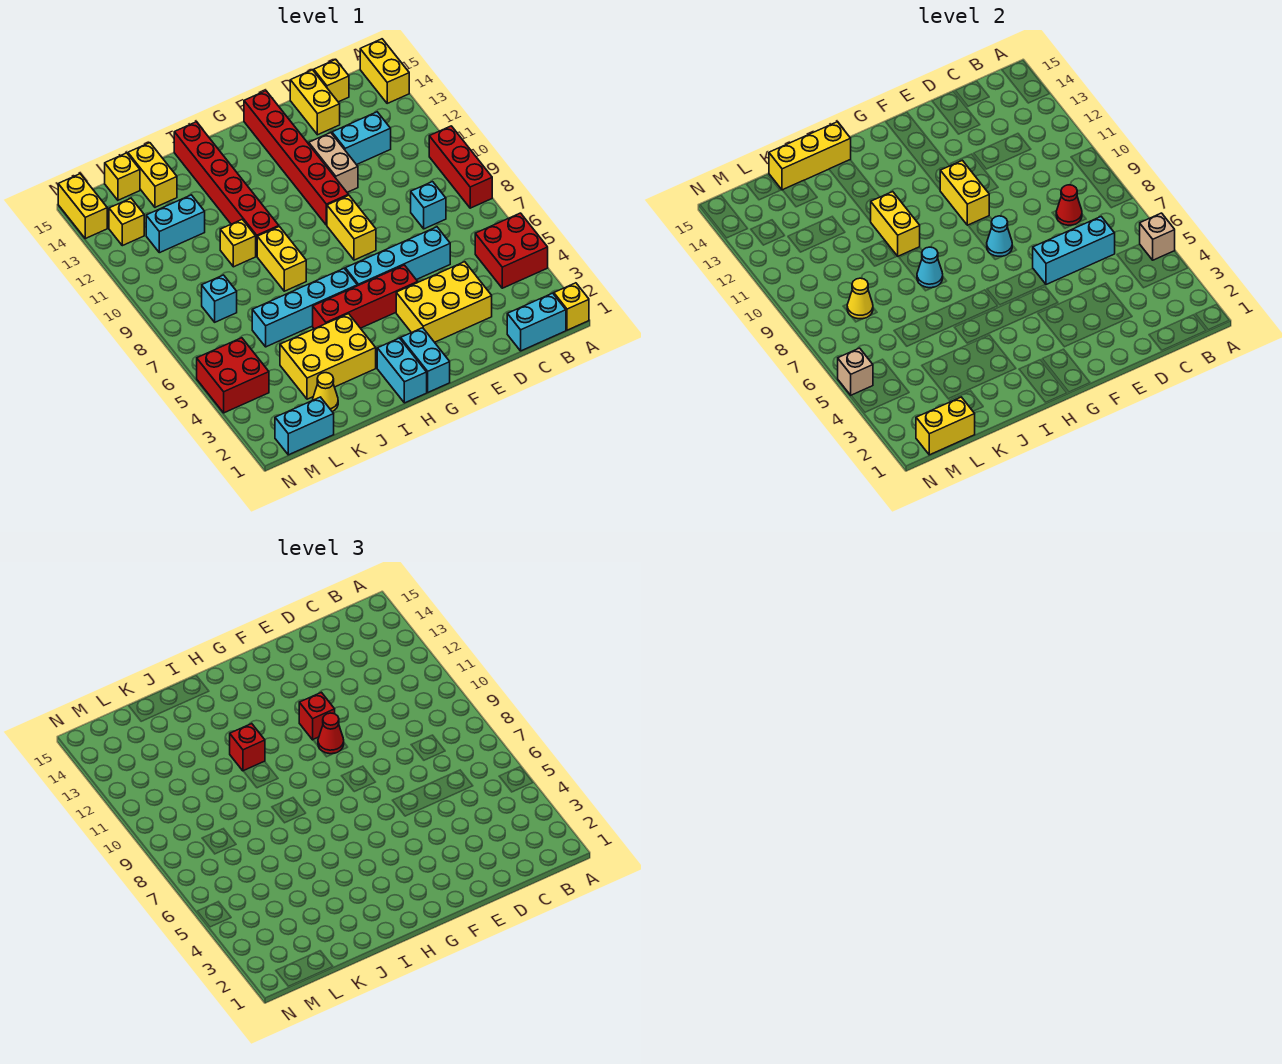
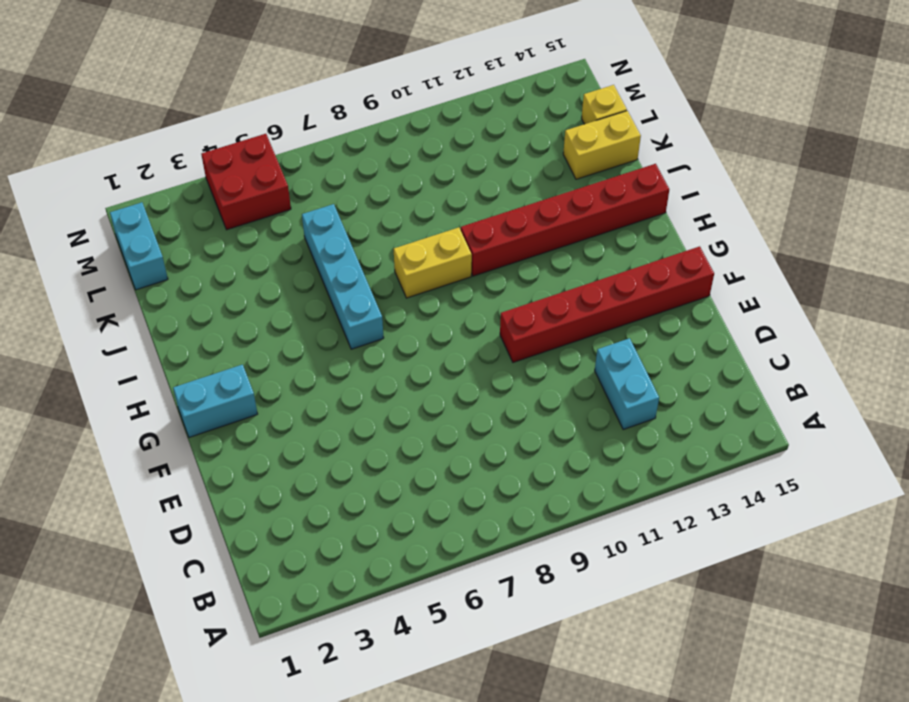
none -> yellow 1x1 brick [554,283,589,330]
none -> red 2x2 brick [475,213,548,288]
none -> red 1x3 brick [429,126,492,208]
none -> yellow 1x2 brick [360,39,409,103]

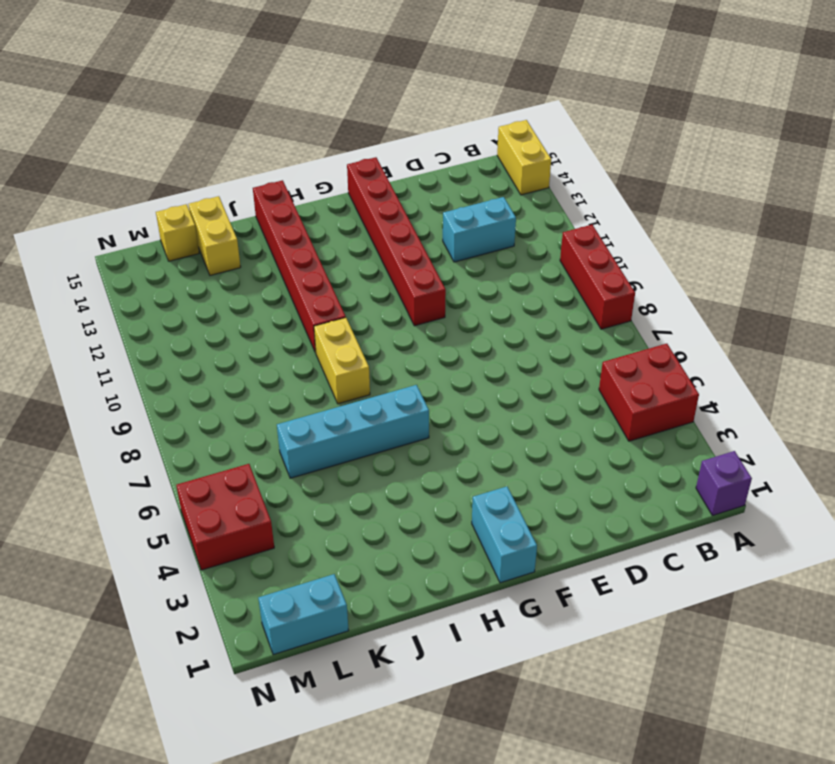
purple 1x1 brick [696,451,752,516] -> yellow 1x1 brick [554,283,589,330]
none -> cyan 1x2 brick [507,293,566,351]
none -> cyan 1x1 brick [411,182,446,229]
none -> yellow 1x1 brick [314,60,349,102]
none -> yellow 2x3 brick [396,262,492,342]

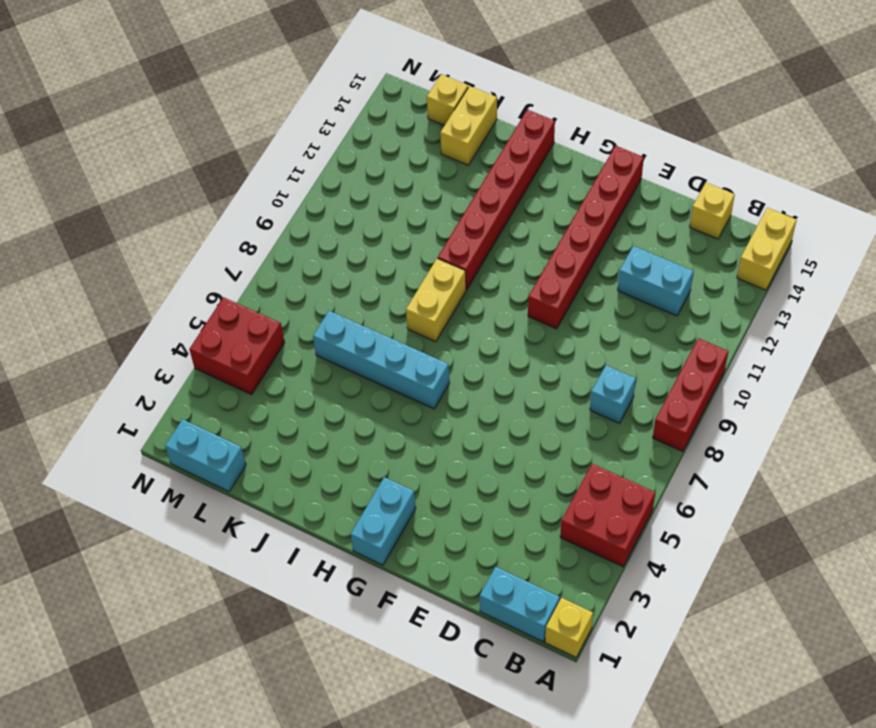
none -> yellow 2x3 brick [396,262,492,342]
none -> cyan 1x4 brick [345,227,450,286]
none -> yellow 1x2 brick [290,70,340,135]
none -> tan 1x2 brick [309,133,358,192]

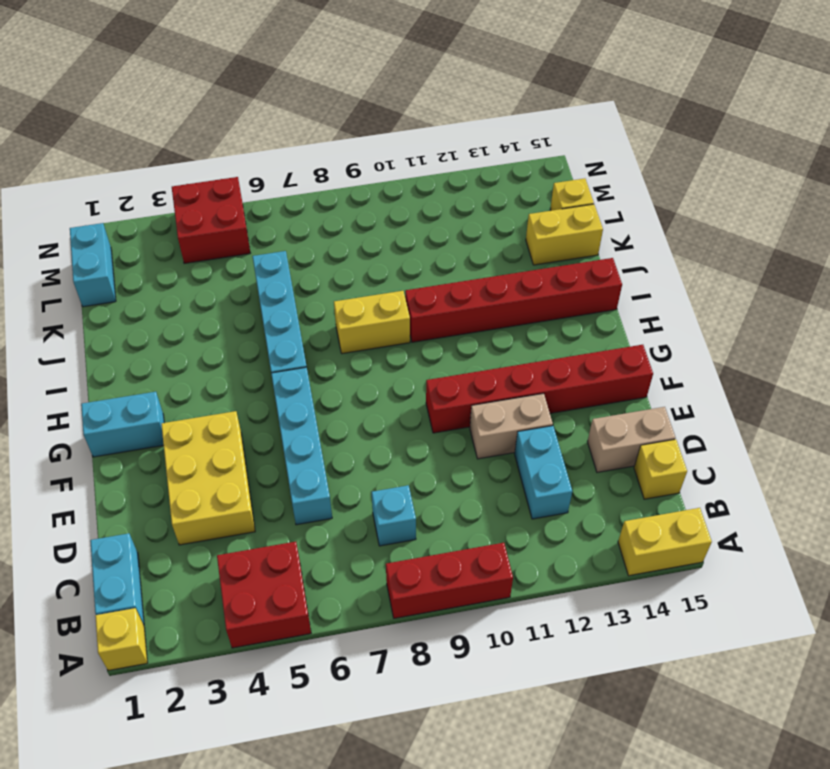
tan 1x2 brick [587,407,675,472] -> yellow 1x2 brick [290,70,340,135]
none -> red 1x4 brick [313,265,418,329]
none -> yellow 1x2 brick [327,195,376,260]
none -> cyan 1x2 brick [377,338,427,403]
none -> yellow 2x3 brick [280,314,376,399]

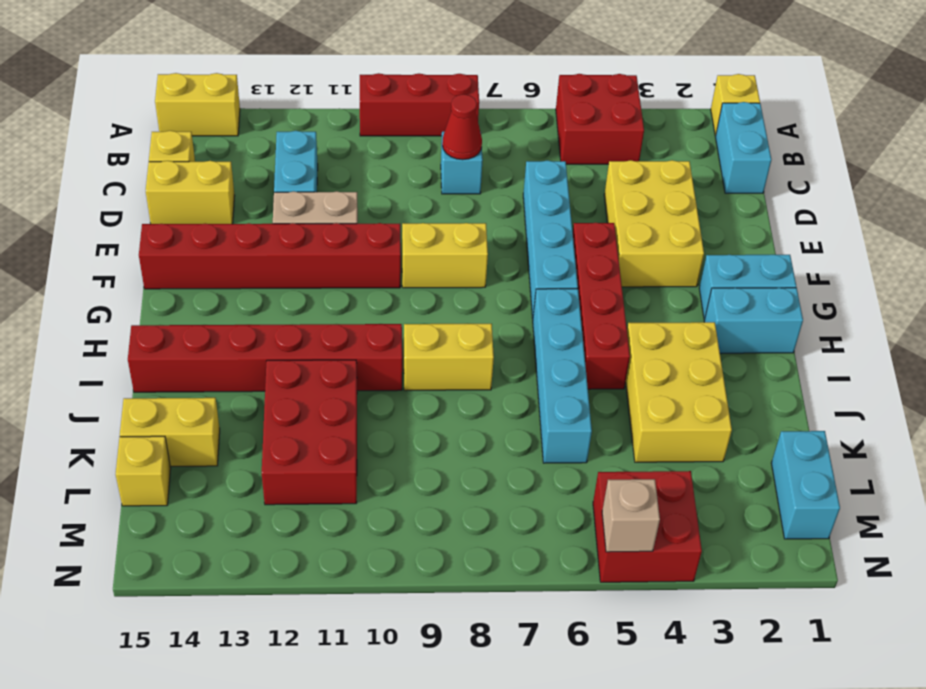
red 2x3 brick [262,360,357,505] -> cyan 1x2 brick [146,195,205,253]
none -> yellow 1x1 brick [220,219,256,267]
none -> yellow 1x1 cone [313,373,338,412]
none -> cyan 1x1 brick [202,275,237,322]
none -> yellow 1x1 brick [109,198,144,246]

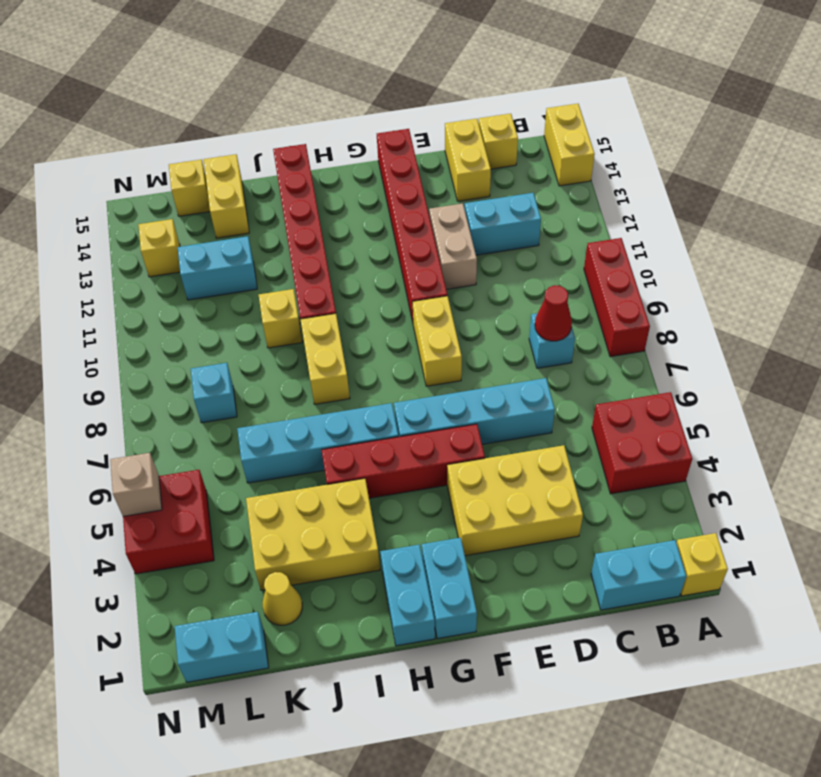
none -> yellow 1x2 brick [58,174,107,239]
none -> tan 1x1 brick [1140,213,1175,260]
none -> cyan 1x3 brick [1033,217,1115,285]
none -> cyan 1x1 cone [987,216,1012,256]

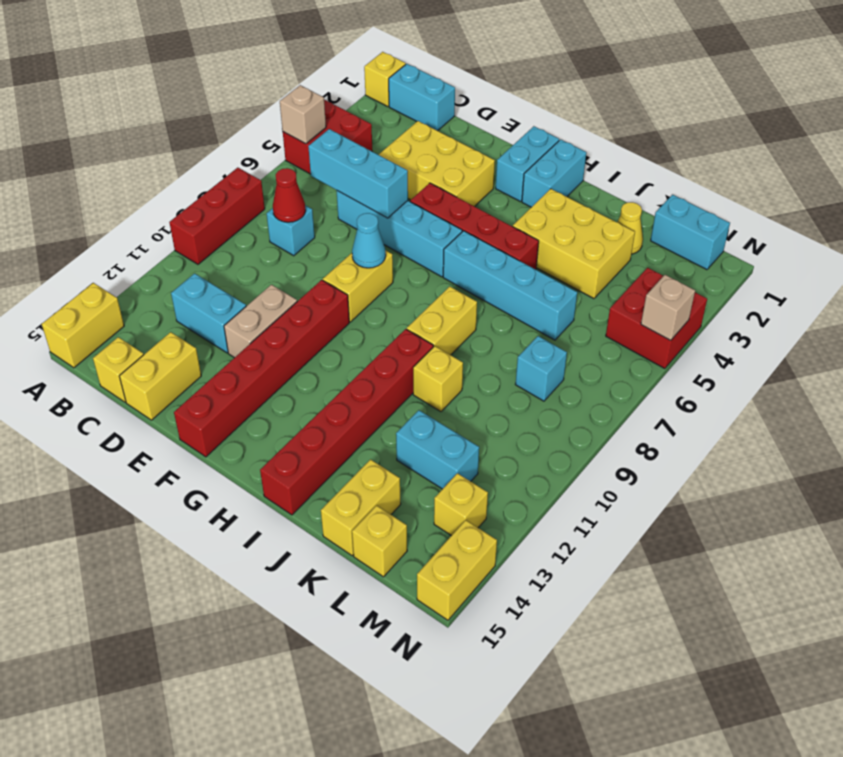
none -> yellow 1x2 brick [940,160,989,225]
none -> cyan 1x1 cone [917,247,943,288]
none -> yellow 1x2 brick [870,192,920,256]
none -> yellow 1x3 brick [769,122,851,190]

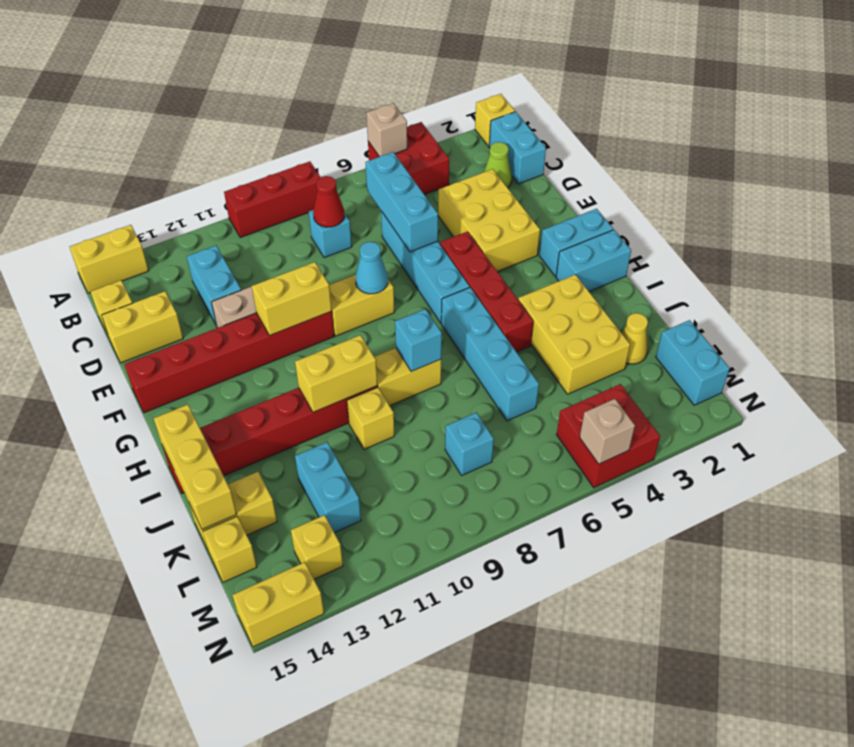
lime 1x1 cone [484,142,512,188] -> none
cyan 1x1 brick [395,309,442,372] -> cyan 1x1 cone [917,247,943,288]
none -> yellow 1x2 brick [916,397,975,455]
none -> yellow 1x1 cone [847,278,873,319]
none -> red 1x1 cone [318,713,344,754]
none -> red 1x1 brick [299,692,335,740]

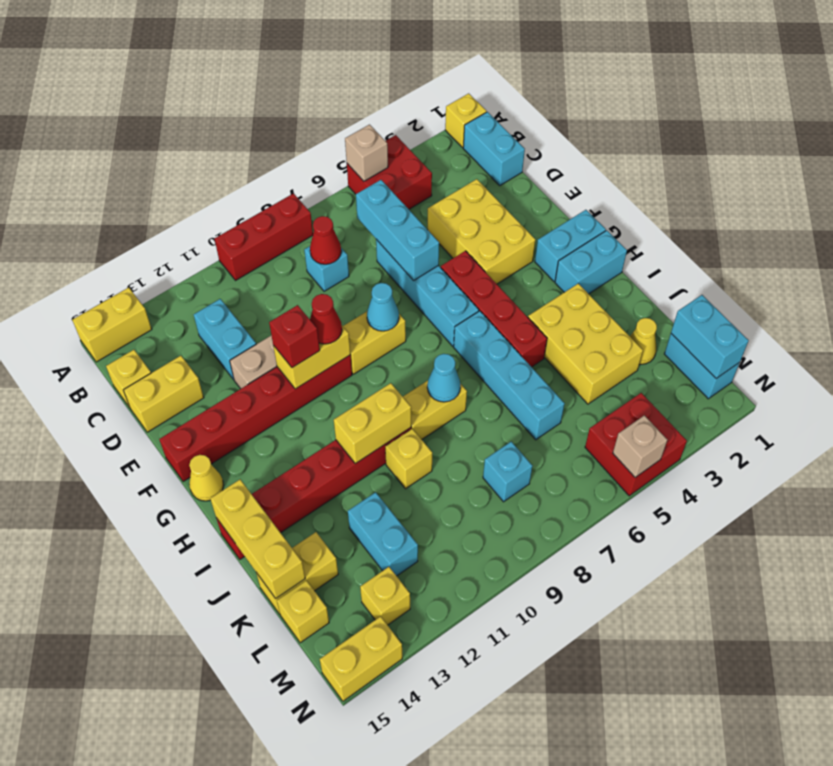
yellow 1x1 cone [189,455,224,501] -> yellow 1x1 cone moved to [847,278,873,319]
cyan 1x2 brick [671,295,749,378] -> yellow 1x2 brick [916,397,975,455]
none -> red 1x1 brick [230,724,265,771]

